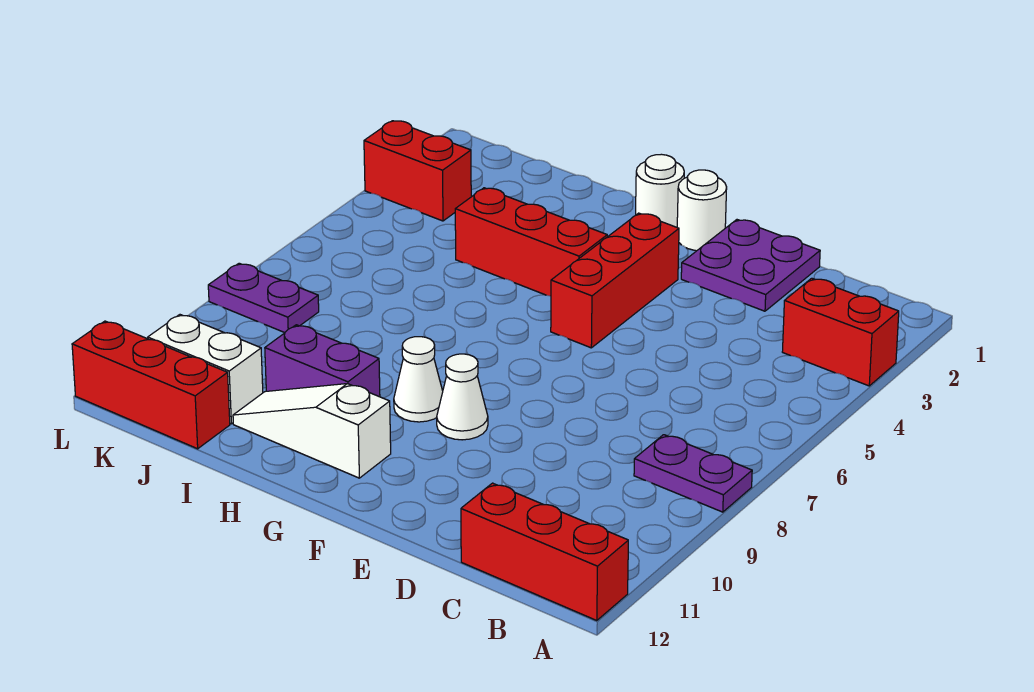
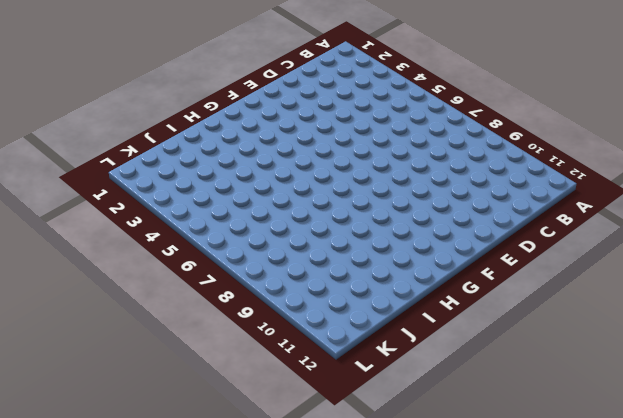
none -> red 1x2 brick [782,278,899,386]
none -> purple 1x2 plate [634,435,752,512]
none -> red 1x3 brick [461,483,628,621]

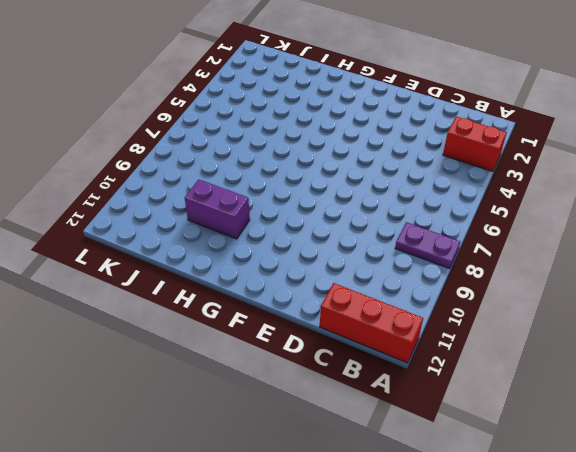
none -> purple 2x2 plate [681,220,820,311]
none -> white 1x1 round brick [677,170,727,251]
none -> red 1x3 brick [551,213,679,348]

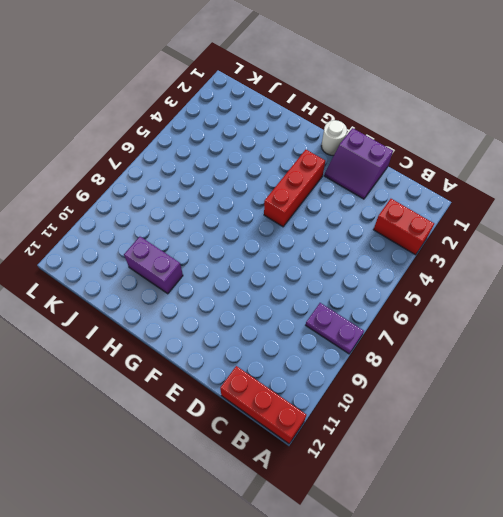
purple 2x2 slope [324,128,393,199] -> purple 2x2 plate [681,220,820,311]
none -> white 1x1 cone [437,354,488,440]
none -> white 1x1 round brick [636,154,684,227]
none -> red 1x3 brick [455,188,607,296]

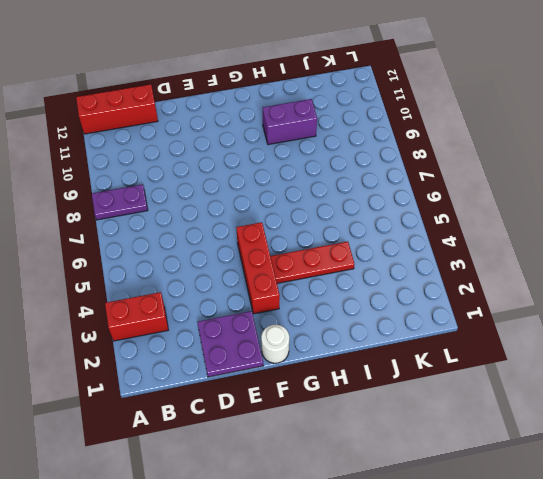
red 1x3 plate [270,242,355,283] -> red 1x3 brick [455,188,607,296]
none -> white 1x1 cone [437,354,488,440]
none -> white 1x1 round brick [636,154,684,227]
none -> white 1x1 cone [394,337,443,422]

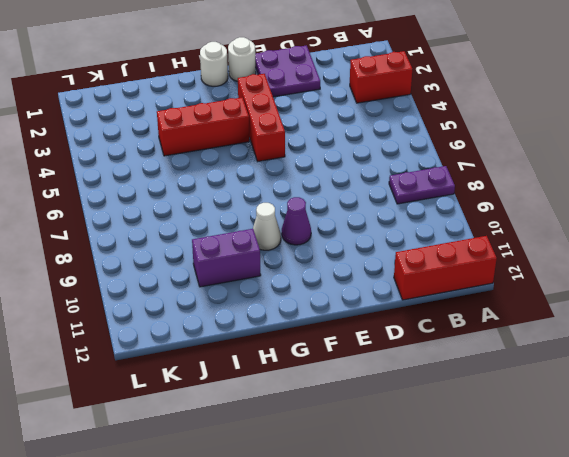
purple 1x1 cone [282,197,311,245] -> white 1x1 cone [437,354,488,440]
none -> white 1x3 slope [233,384,391,478]
none -> white 1x2 brick [148,315,263,424]
none -> red 1x3 brick [72,321,230,449]

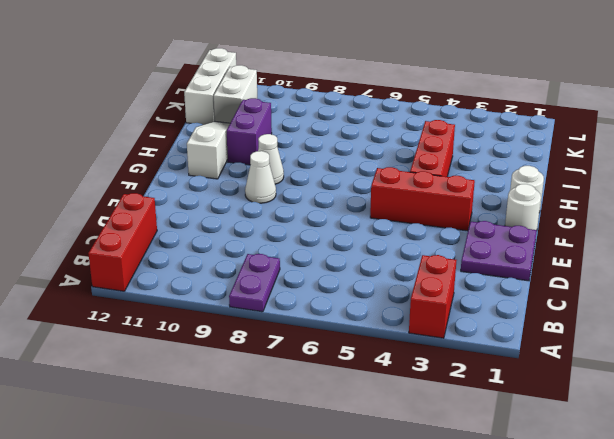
white 1x3 brick [184,48,236,125] -> red 1x3 brick [72,321,230,449]
none -> red 1x2 brick [364,121,471,221]
none -> purple 1x2 plate [208,263,319,333]

